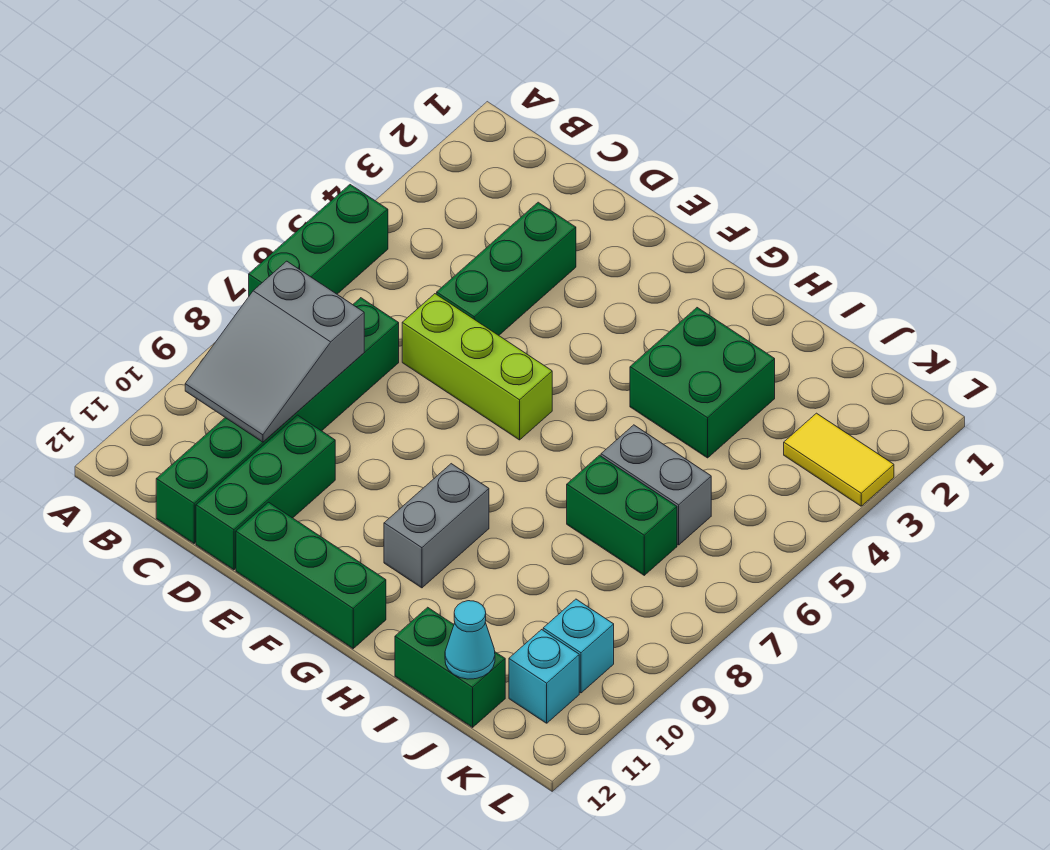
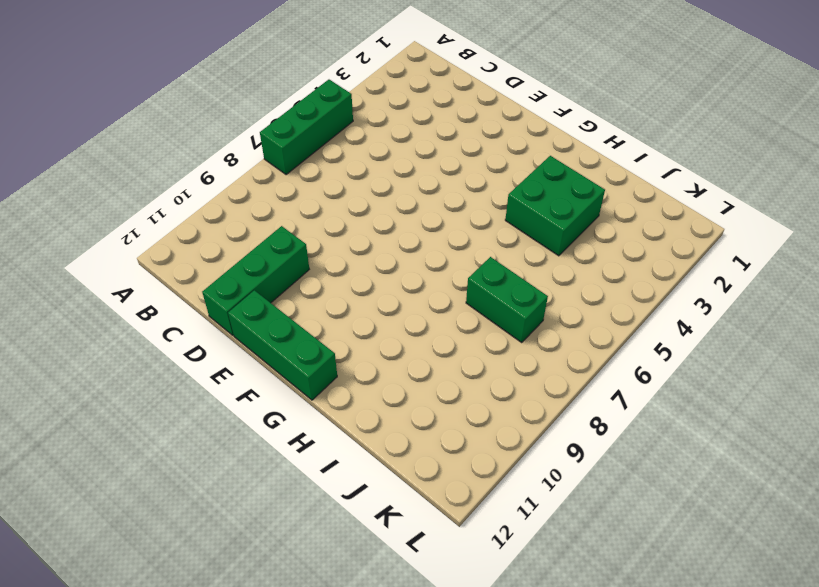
none -> green 1x6 brick [156,298,399,543]
none -> green 1x3 brick [437,202,576,335]
none -> lime 1x3 brick [402,294,552,440]

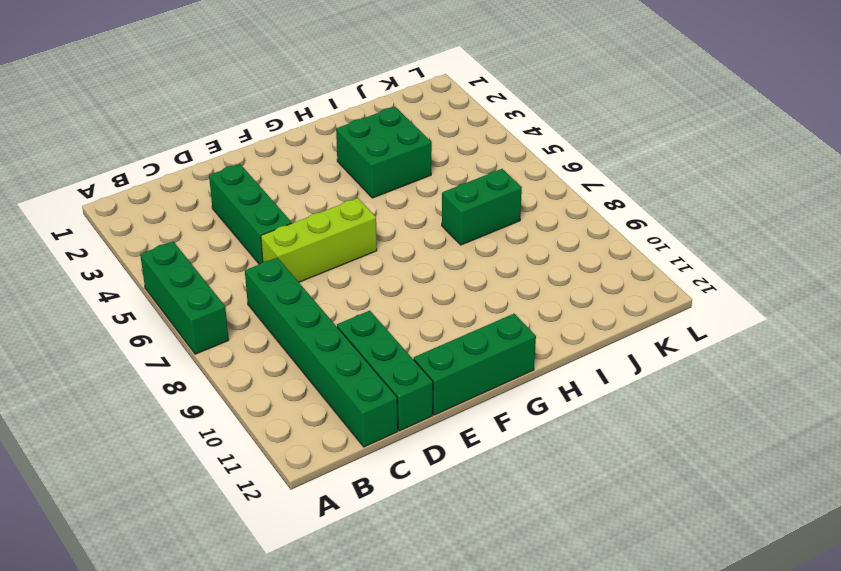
none -> grey 1x2 brick [384,464,489,588]
none -> grey 1x2 brick [601,425,711,545]
none -> green 1x2 brick [395,607,505,727]

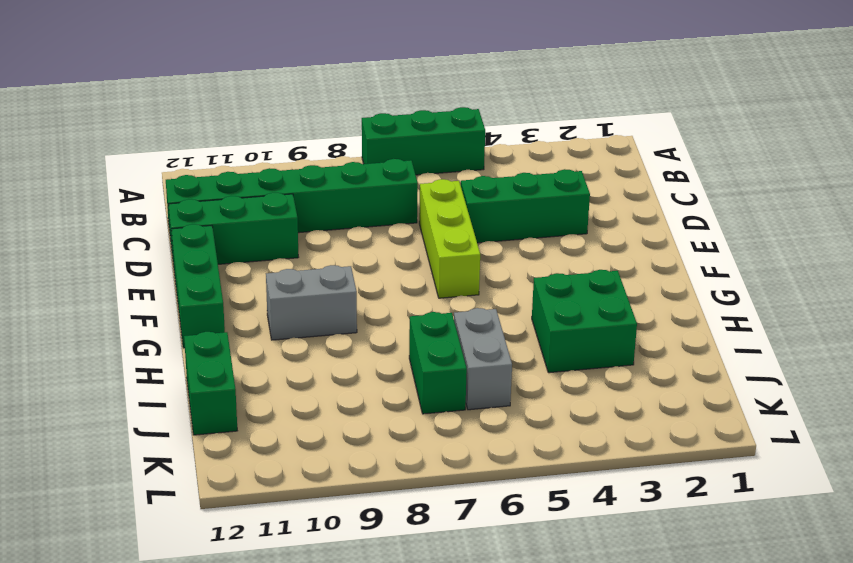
none -> yellow 1x2 tile [784,413,894,506]
none -> cyan 1x1 brick [543,599,614,693]
none -> cyan 1x1 brick [509,630,579,723]

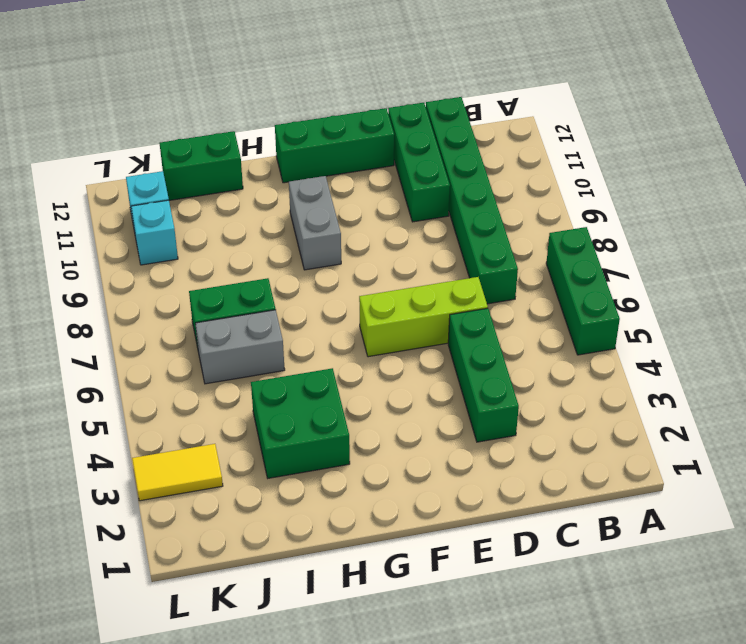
none -> grey 2x3 slope [185,261,364,442]
none -> cyan 1x1 cone [445,601,495,679]

